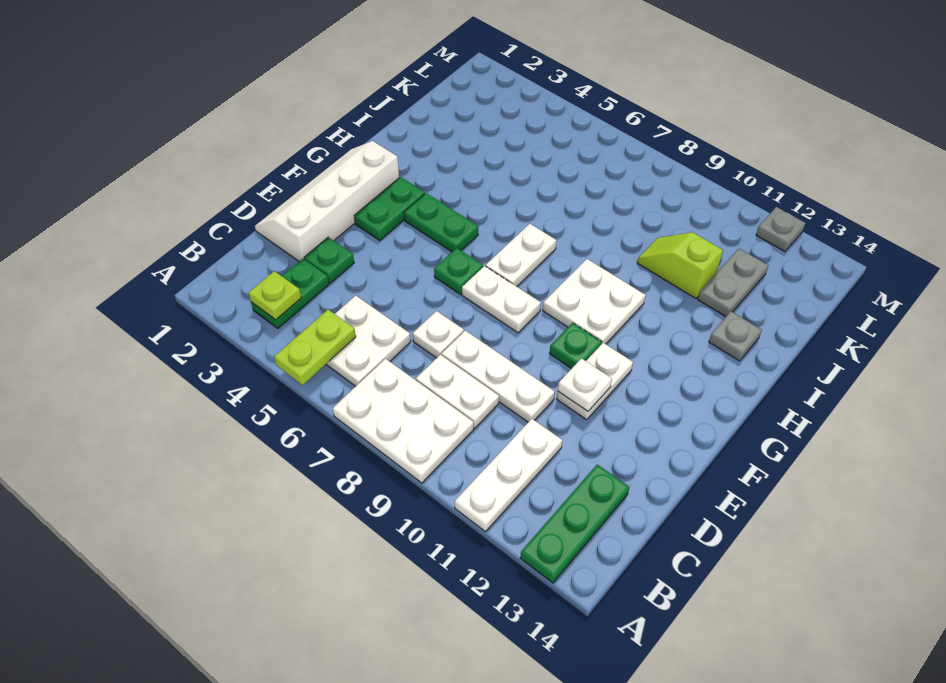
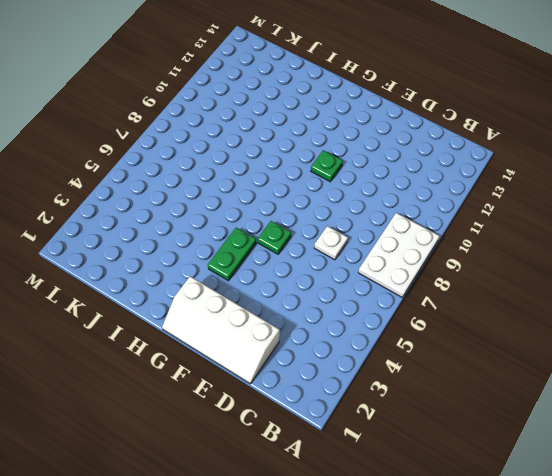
none -> white 1x3 plate [455,419,562,532]
none -> green 1x3 plate [520,464,629,583]
none -> green 1x2 plate [251,259,329,328]

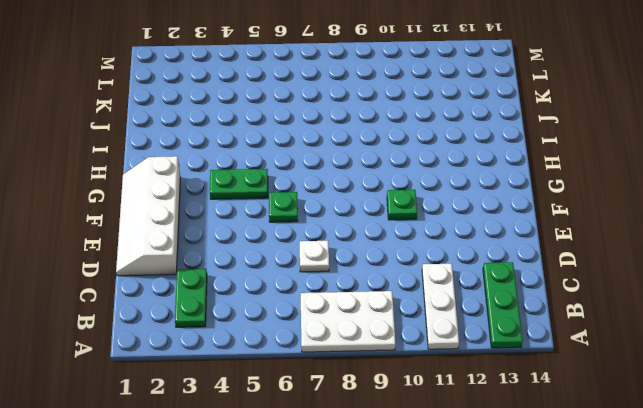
none -> white 2x2 plate [326,296,411,386]
none -> white 1x2 plate [416,355,499,428]
none -> green 1x1 plate [304,237,354,283]

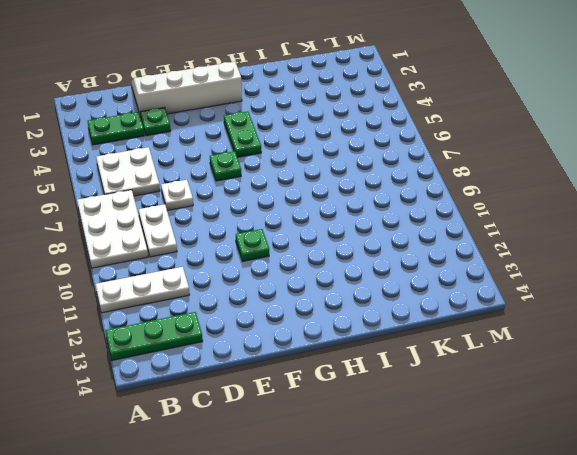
none -> white 1x3 plate [442,331,555,422]
none -> white 1x2 plate [557,343,633,420]
none -> green 1x2 plate [354,177,425,240]

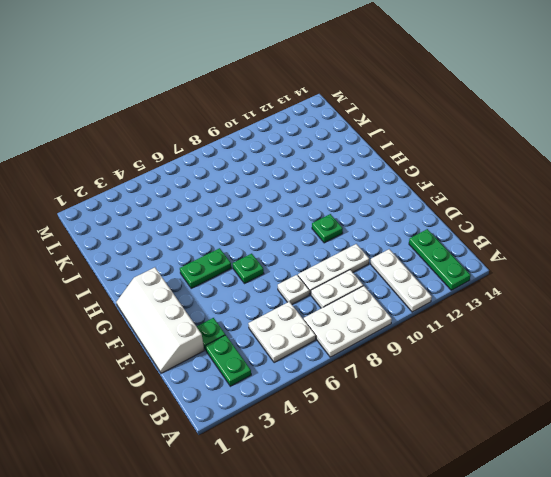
none -> white 1x2 plate [557,343,633,420]
none -> green 1x2 plate [354,177,425,240]
none -> white 1x2 plate [462,266,541,333]

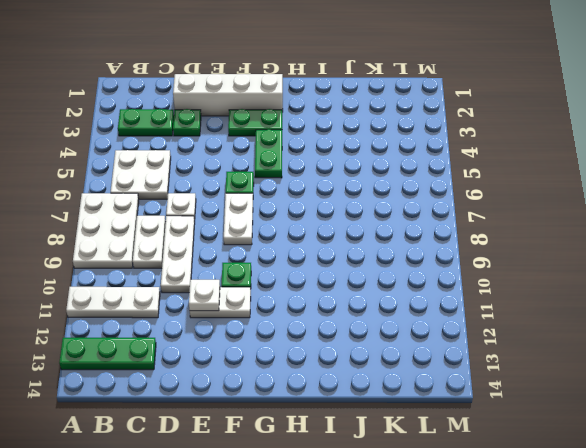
none -> white 1x2 plate [486,224,557,287]
none -> white 2x2 plate [543,259,645,344]
none -> grey 1x1 plate [709,312,762,361]

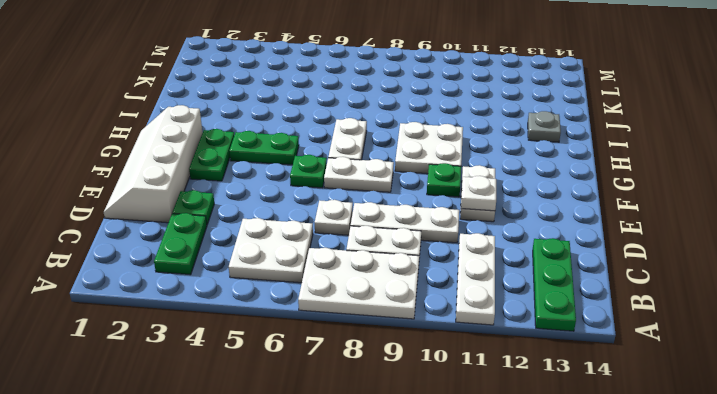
none -> lime 1x2 slope [637,232,723,298]
none -> grey 1x2 plate [698,249,768,317]
none -> grey 1x1 plate [756,207,805,251]

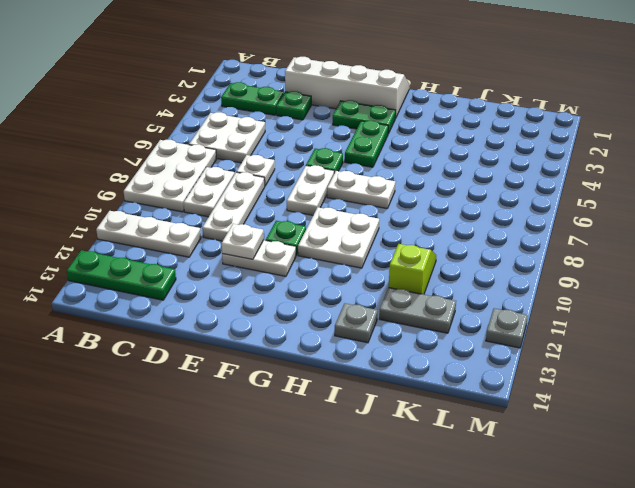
none -> lime 1x2 plate [274,310,356,385]
none -> lime 1x1 plate [248,271,301,320]

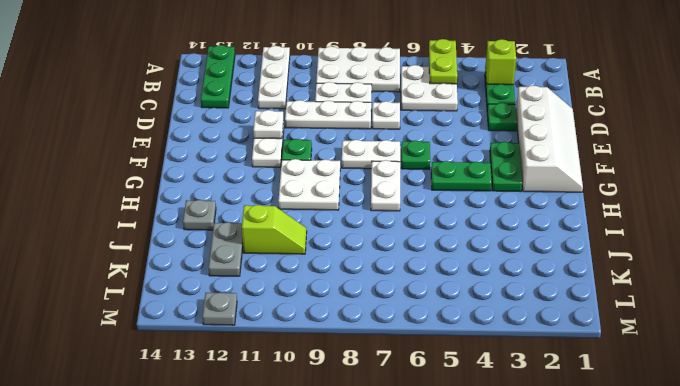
lime 1x1 brick [485,39,516,85] -> lime 1x1 plate [248,271,301,320]

